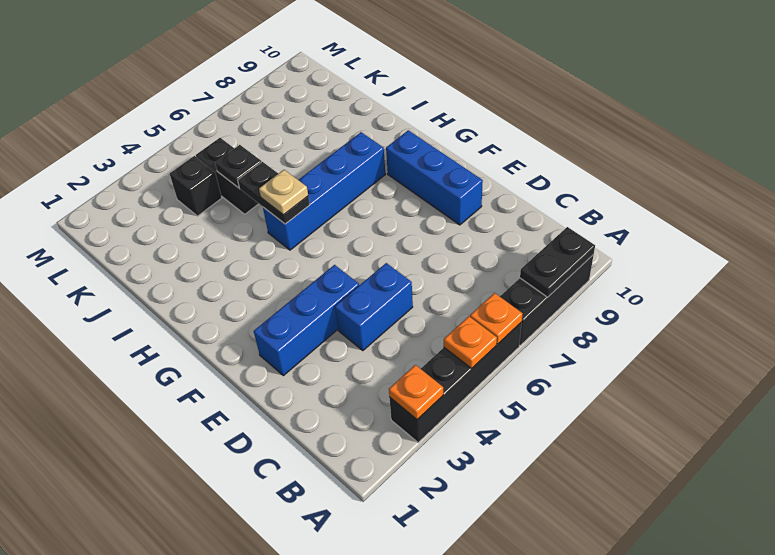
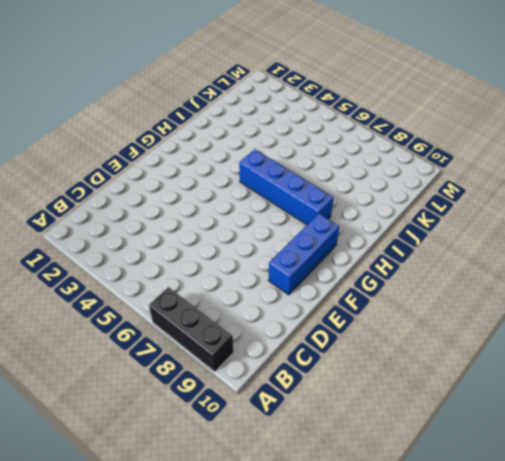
none -> black 1x4 brick [389,322,522,443]
none -> blue 1x2 brick [335,263,413,351]
none -> blue 1x3 brick [254,265,359,376]

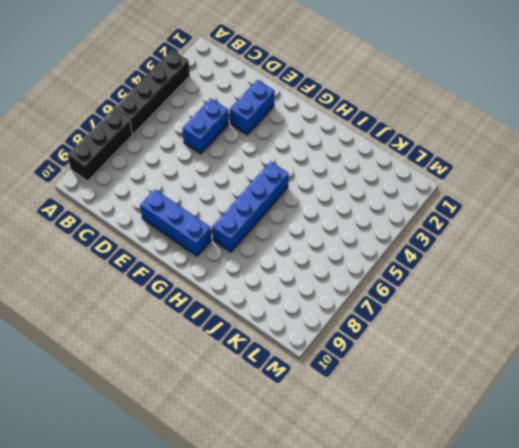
blue 1x2 brick [230,80,275,135] -> blue 1x3 brick [254,265,359,376]
none -> black 1x2 brick [196,138,259,214]
none -> black 1x1 brick [170,156,222,216]
none -> orange 1x1 plate [389,365,443,419]

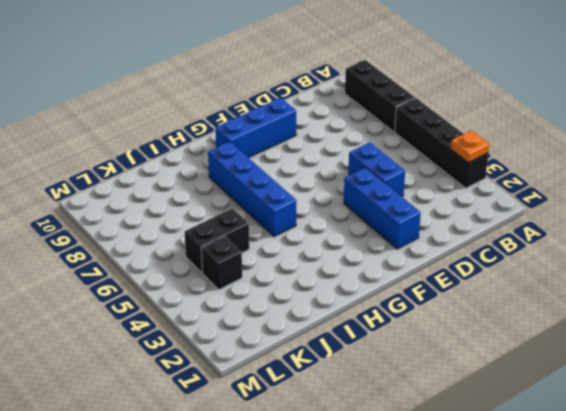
none -> orange 1x1 plate [444,316,497,369]
none -> orange 1x1 plate [470,293,523,344]
none -> black 1x2 plate [520,227,595,297]

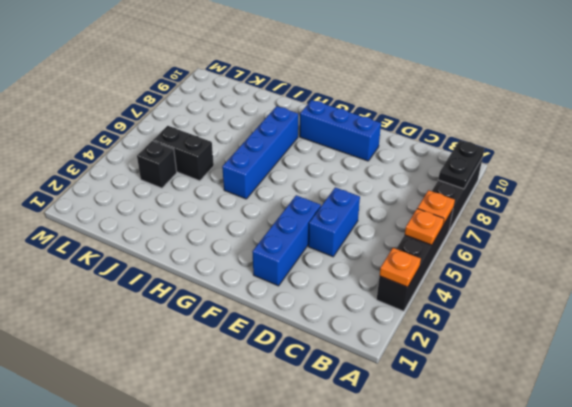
none -> black 1x2 plate [238,162,310,224]
none -> black 1x1 plate [215,145,261,188]
none -> tan 1x1 plate [259,170,308,215]

